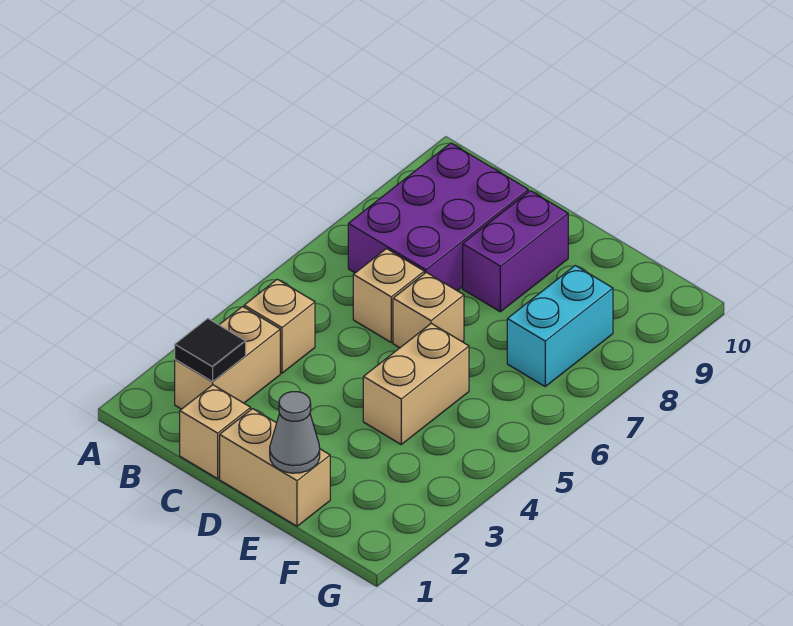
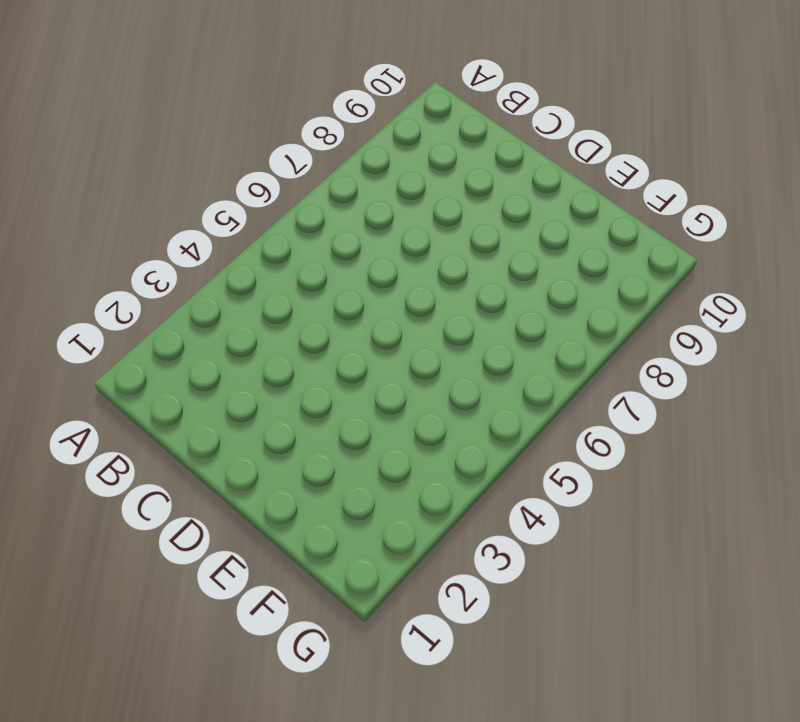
none -> tan 1x2 brick [175,307,280,409]
none -> tan 1x1 brick [244,279,315,373]
none -> purple 2x3 brick [348,143,528,291]

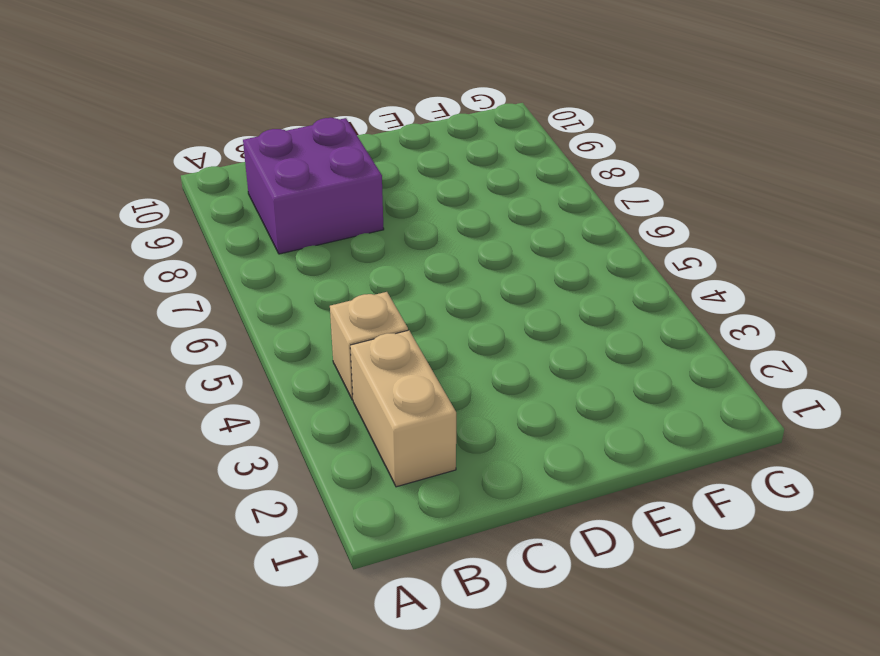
purple 2x2 brick [243,118,384,254] -> purple 2x3 brick [348,143,528,291]
none -> tan 1x1 brick [180,385,251,479]
none -> tan 1x1 brick [353,249,424,342]
none -> tan 1x2 brick [220,409,330,526]

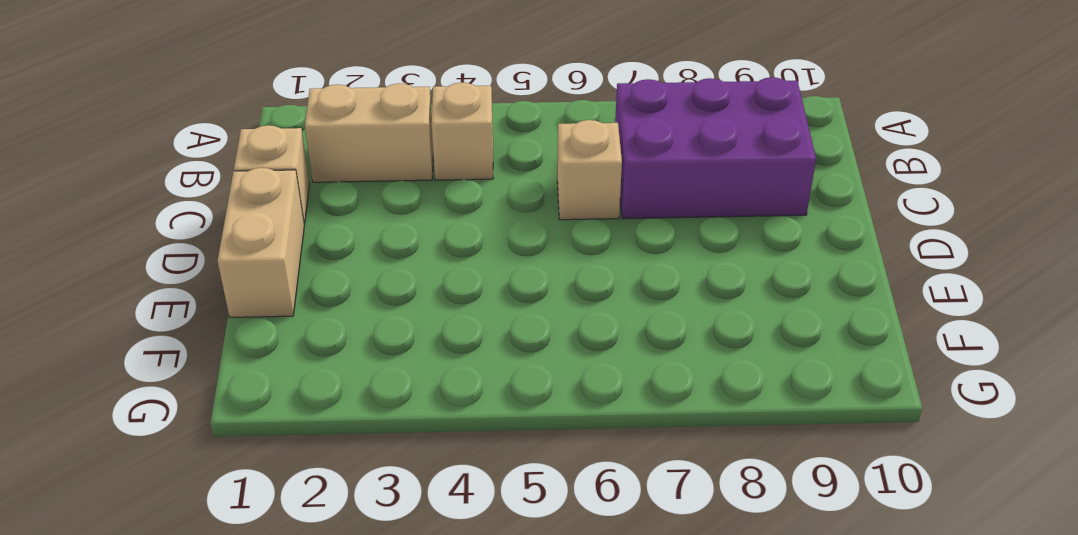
none -> tan 1x1 brick [393,272,464,348]
none -> purple 1x2 brick [463,191,568,312]
none -> tan 1x2 brick [363,323,469,444]

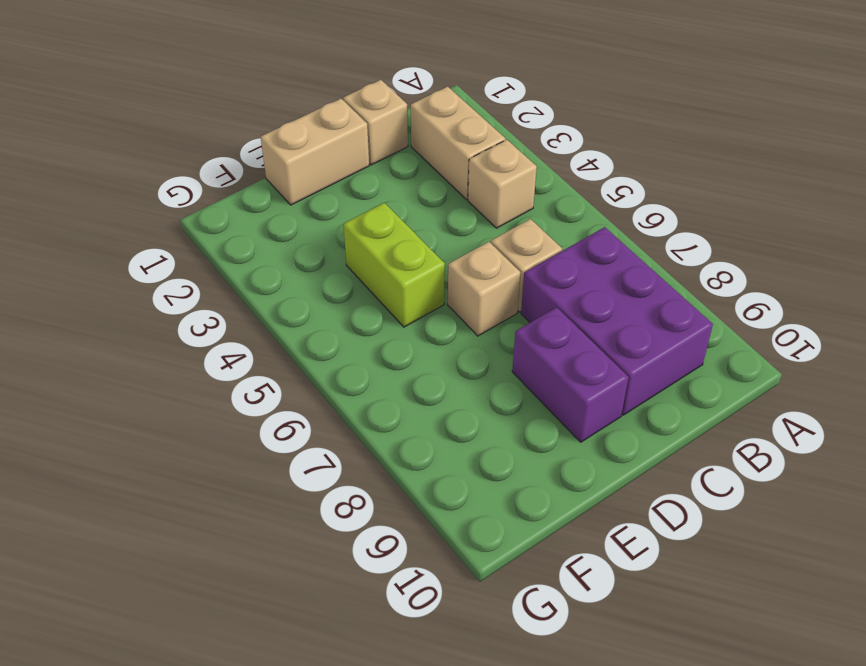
lime 1x2 brick [343,203,445,327] -> tan 1x2 brick [363,323,469,444]
none -> cyan 1x2 brick [507,266,613,386]
none -> black 1x1 tile [175,318,246,382]
none -> grey 1x1 cone [270,392,320,473]

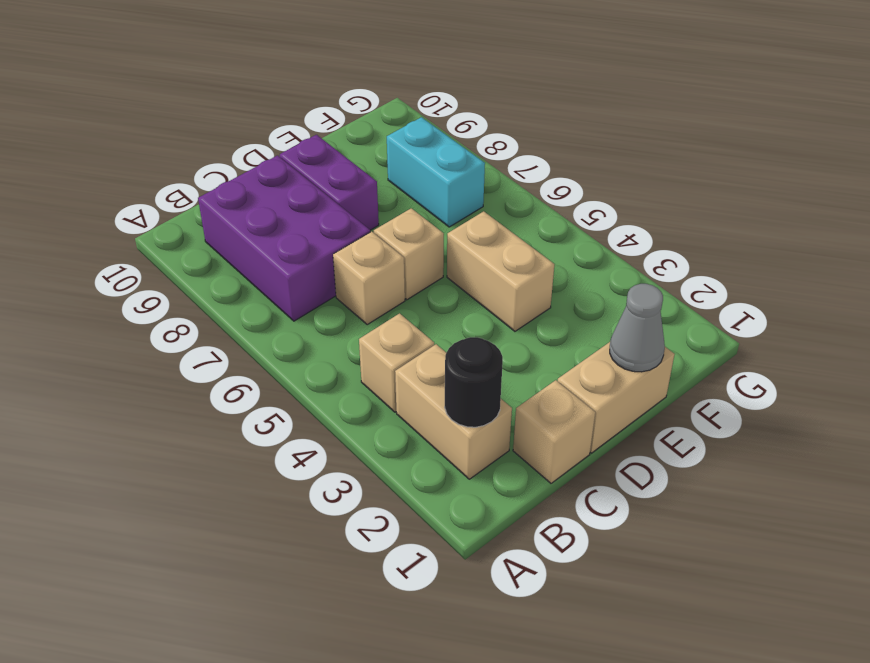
black 1x1 round brick [445,337,503,427] -> black 1x1 tile [175,318,246,382]

